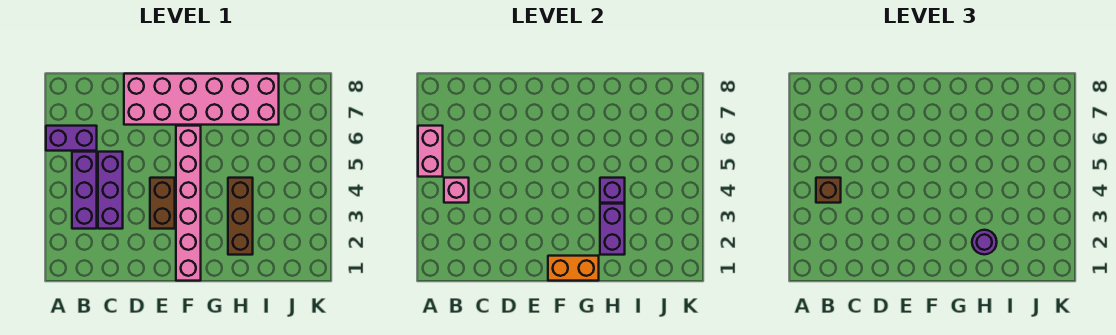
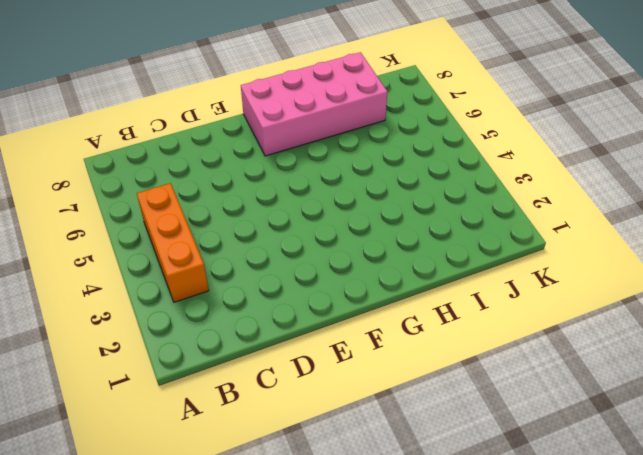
orange 1x3 brick [137,183,209,302] -> purple 1x3 brick [72,152,97,229]
pink 2x4 brick [241,52,387,156] -> pink 2x6 brick [124,74,279,125]
none -> purple 1x2 brick [46,126,97,151]
none -> purple 1x3 brick [98,152,123,229]
none -> brown 1x2 brick [150,178,175,229]

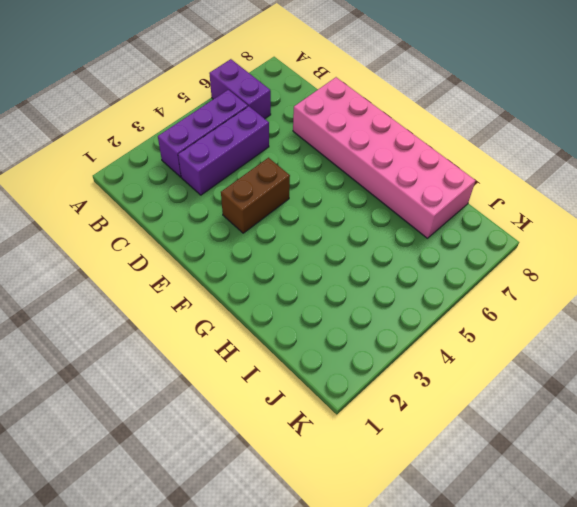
none -> pink 1x6 brick [176,126,201,281]
none -> brown 1x3 brick [228,178,253,255]
none -> pink 1x2 brick [418,126,443,177]

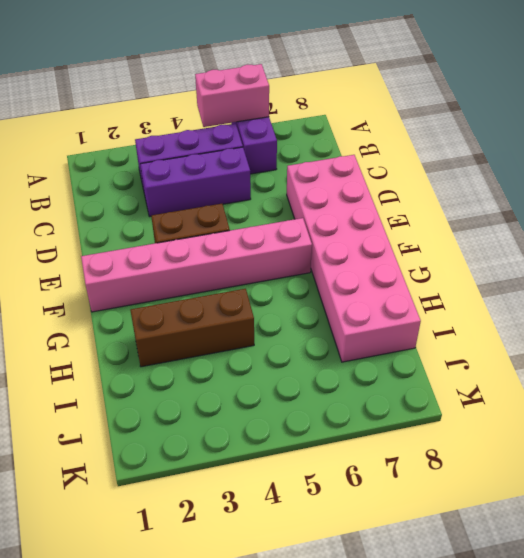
none -> pink 1x1 brick [444,178,469,203]
none -> orange 1x2 brick [548,256,599,281]
none -> purple 1x2 brick [600,204,625,255]

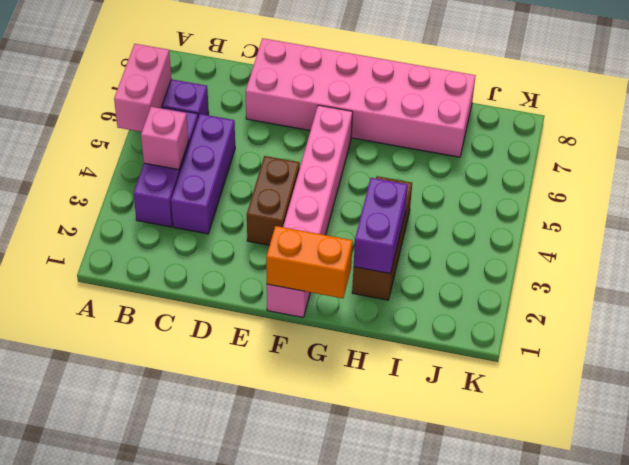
none -> purple 1x1 brick [600,178,625,203]
none -> brown 1x1 brick [816,178,841,203]
none -> purple 1x1 round brick [972,230,997,255]

